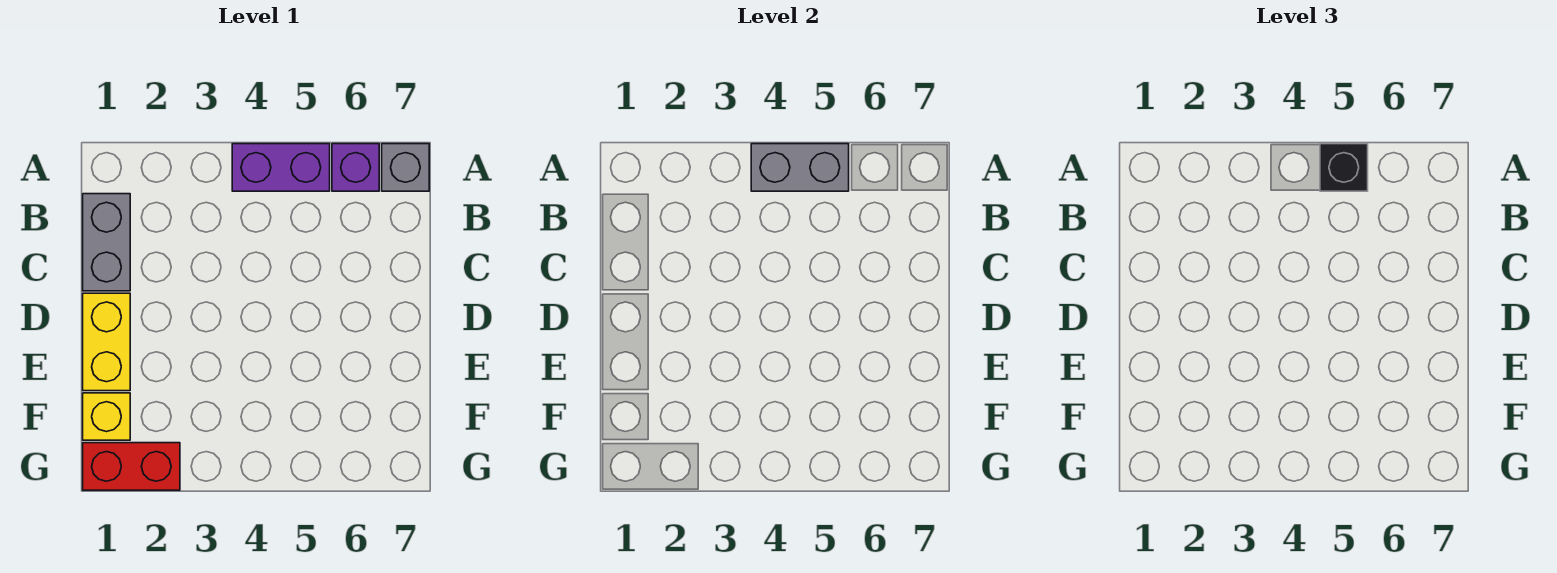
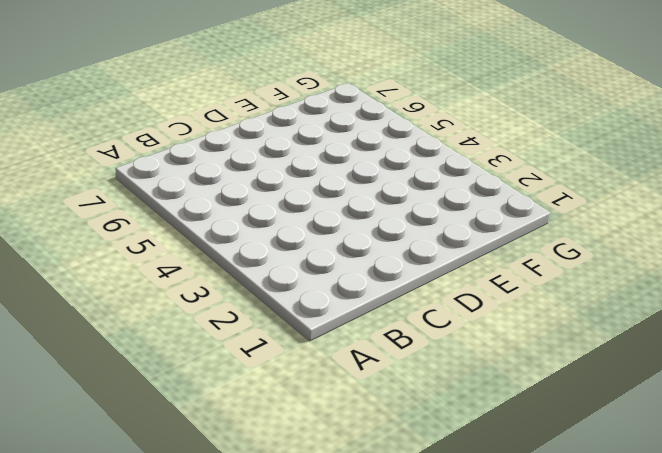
none -> purple 1x2 brick [232,144,330,191]
none -> purple 1x1 brick [332,144,379,191]

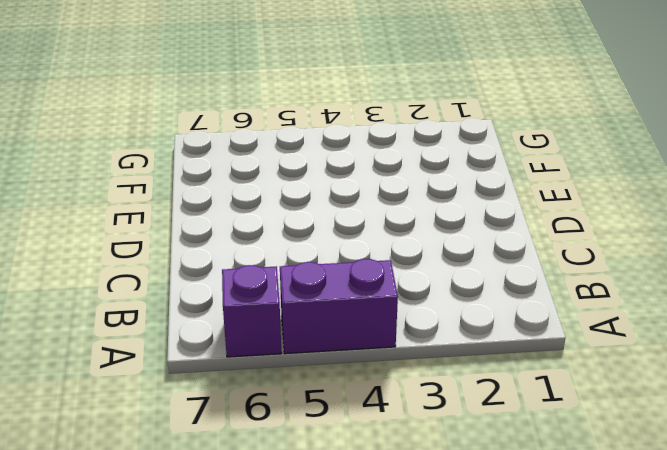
none -> grey 1x1 brick [382,144,429,191]
none -> grey 1x2 brick [83,194,130,291]

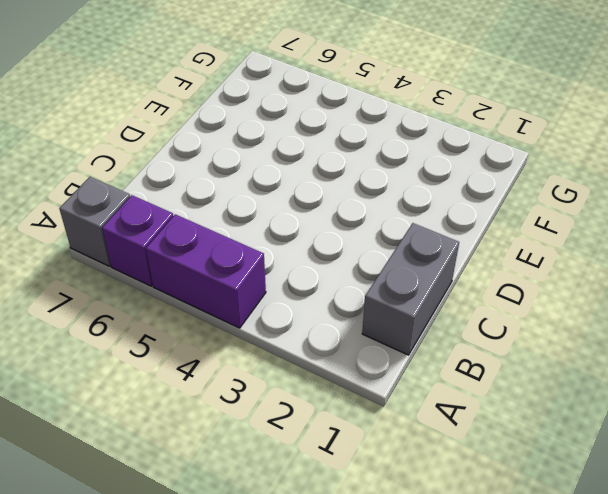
none -> yellow 1x2 brick [83,293,130,391]
none -> yellow 1x1 brick [83,393,130,440]

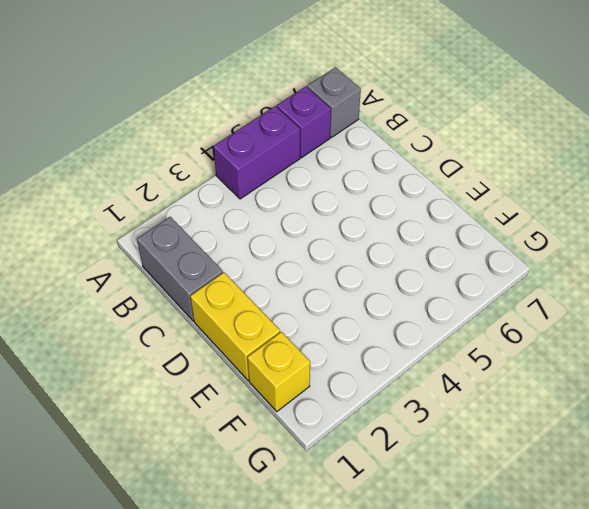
none -> red 1x2 brick [83,443,180,490]
none -> grey 1x2 brick [751,144,849,191]

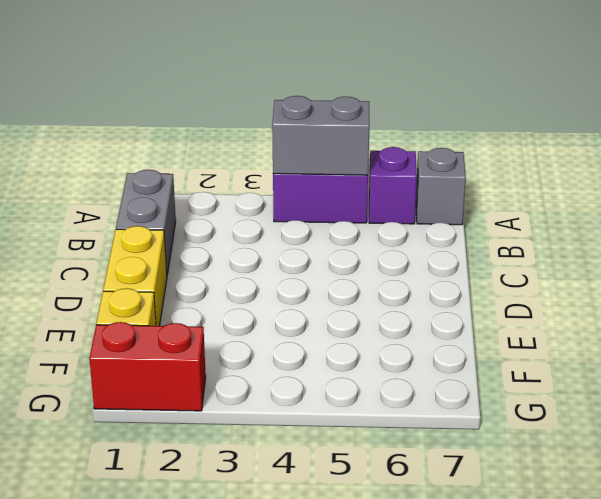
none -> black 1x1 brick [1320,144,1368,191]

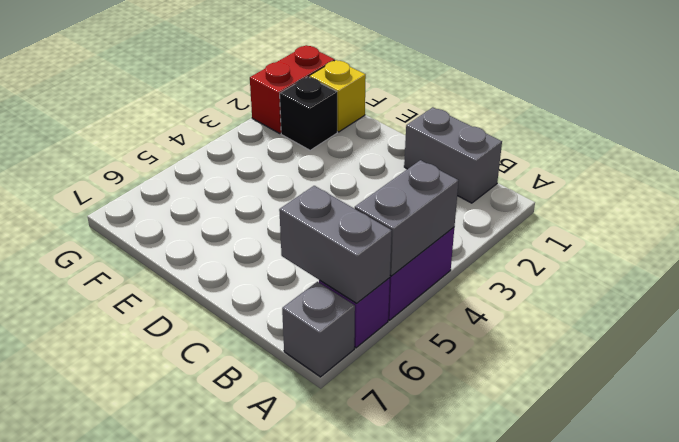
grey 1x2 brick [279,186,392,303] -> none
black 1x1 brick [280,77,337,150] -> black 1x1 brick moved to [1320,144,1368,191]
none -> yellow 1x2 brick [83,293,130,391]

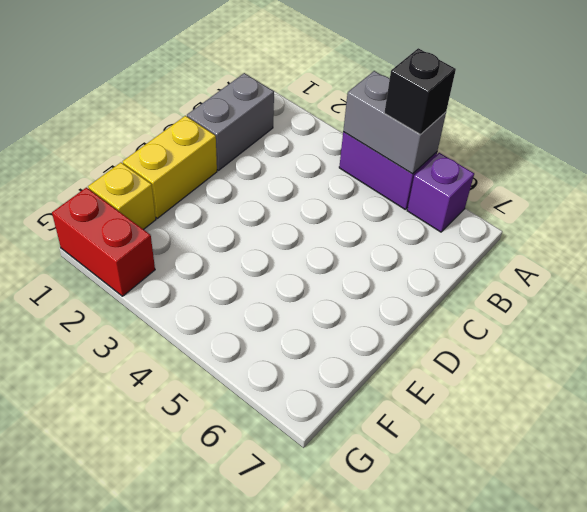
none -> grey 1x1 brick [382,144,429,191]

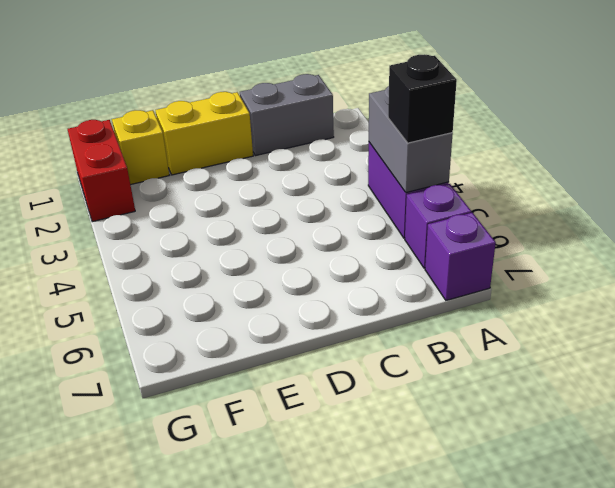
purple 1x1 brick [425,213,496,300] -> grey 1x1 brick [382,144,429,191]

